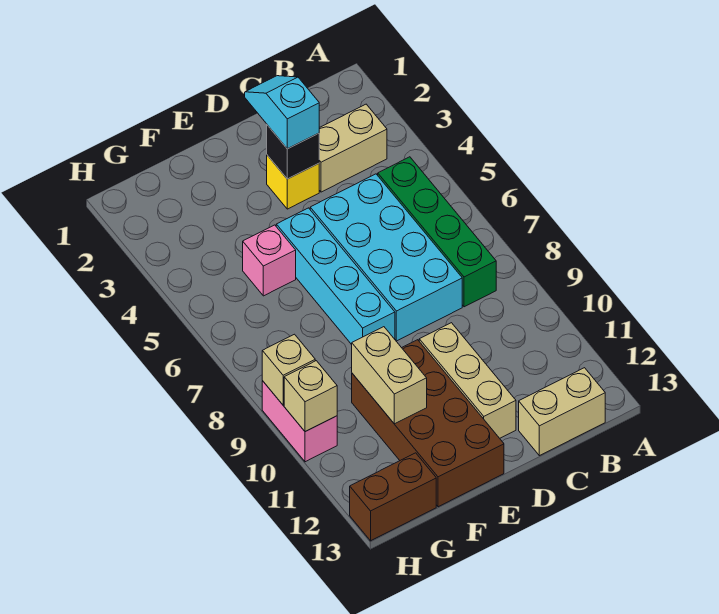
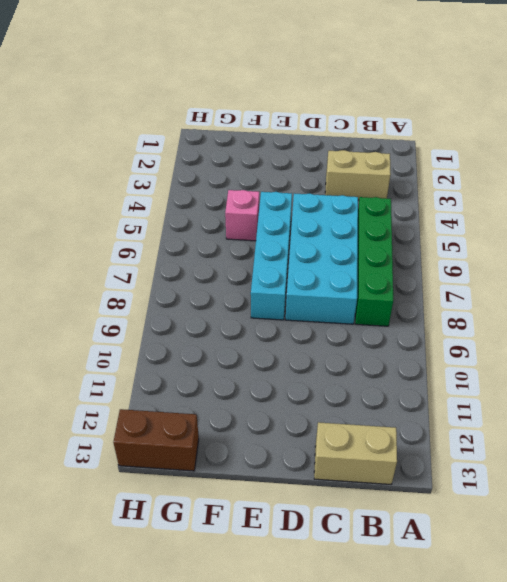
none -> yellow 1x1 brick [267,155,319,209]
none -> tan 1x3 brick [419,323,516,438]
none -> brown 2x4 brick [352,340,504,507]

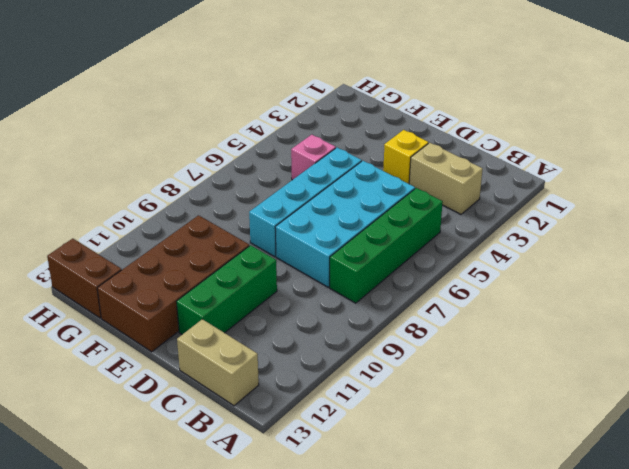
green 1x3 brick [176,245,277,334] -> tan 1x3 brick [419,323,516,438]
none -> pink 1x2 brick [262,381,337,462]
none -> black 1x1 brick [267,125,319,179]
none -> tan 1x2 brick [352,327,427,424]

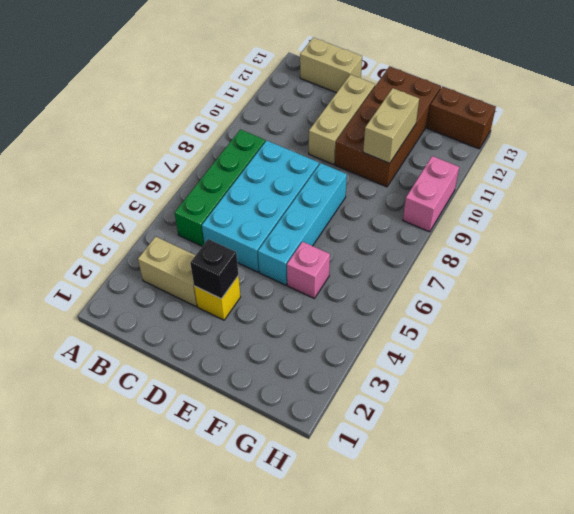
none -> tan 1x1 brick [262,334,315,405]
none -> tan 1x1 brick [284,361,337,432]
none -> cyan 1x2 slope [245,76,319,149]

